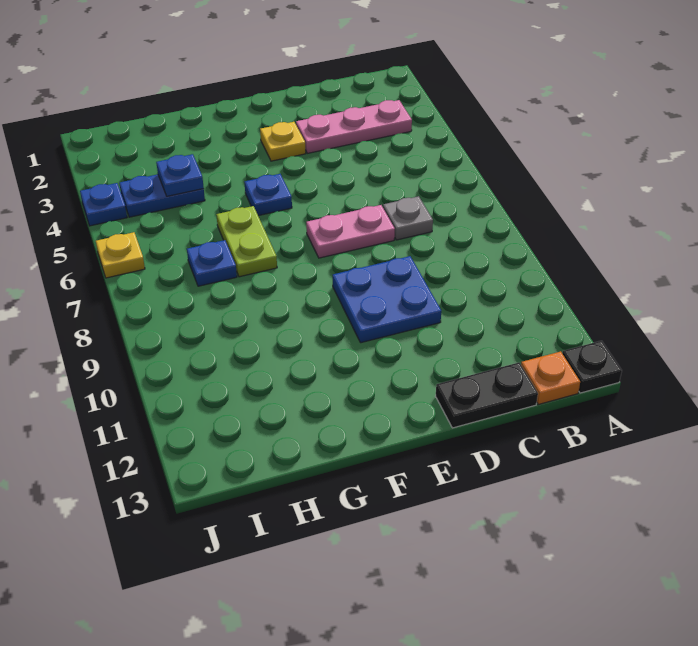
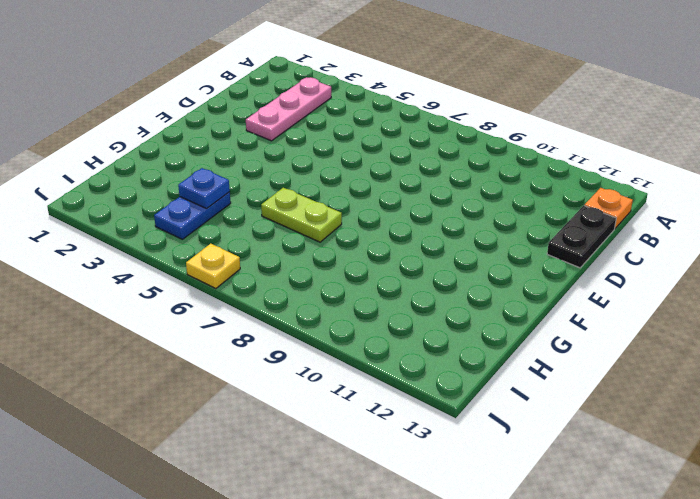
none -> black 1x1 plate [562,341,622,393]
none -> grey 1x1 plate [383,196,433,240]
none -> pink 1x2 plate [306,205,395,258]

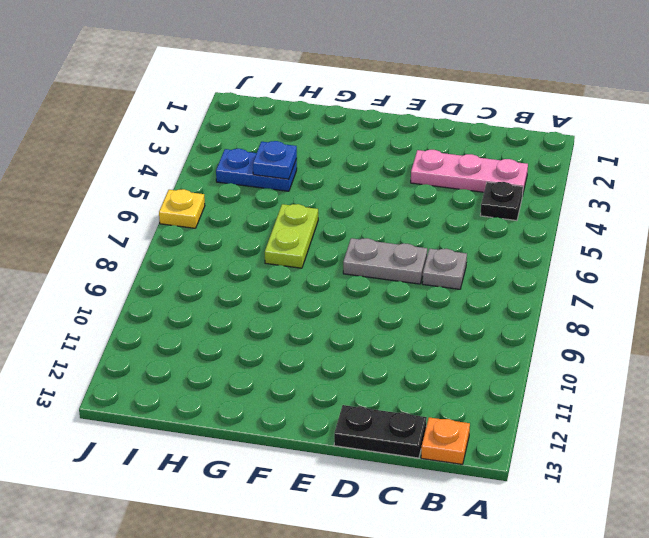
black 1x1 plate [480,182,523,221] -> black 1x1 plate moved to [562,341,622,393]
grey 1x2 plate [343,238,427,284] -> pink 1x2 plate [306,205,395,258]
none -> blue 2x2 plate [333,256,441,343]
none -> yellow 1x1 plate [260,122,306,161]
none -> blue 1x1 plate [245,174,292,216]

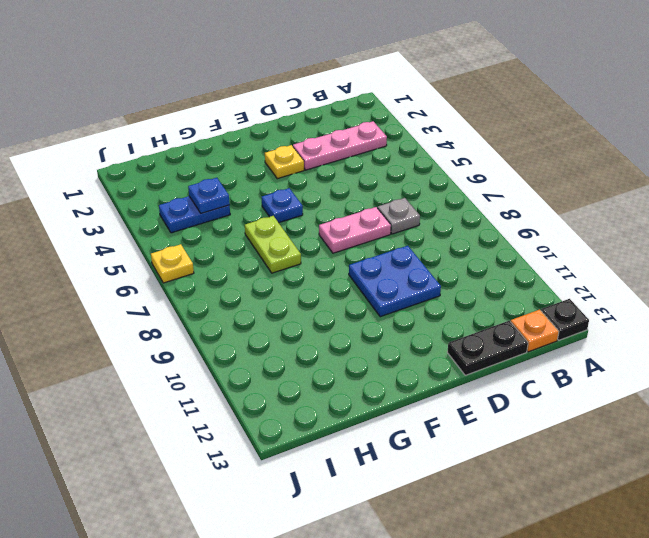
none -> blue 1x1 plate [187,240,237,286]
none -> blue 1x1 plate [80,183,127,226]

